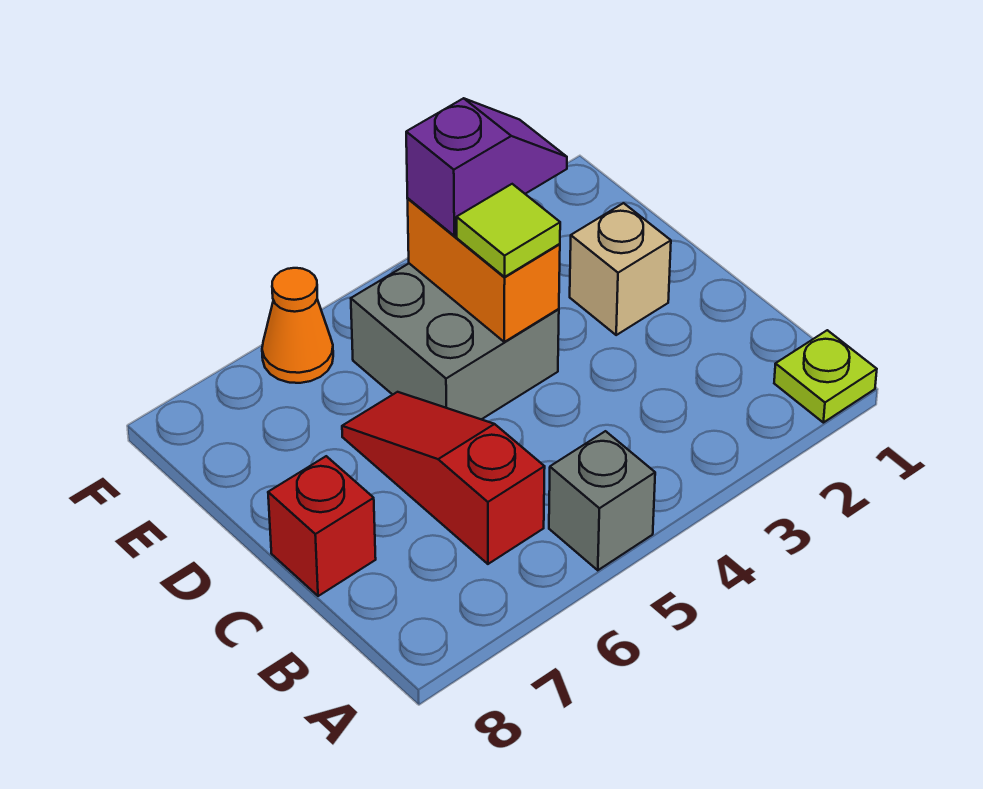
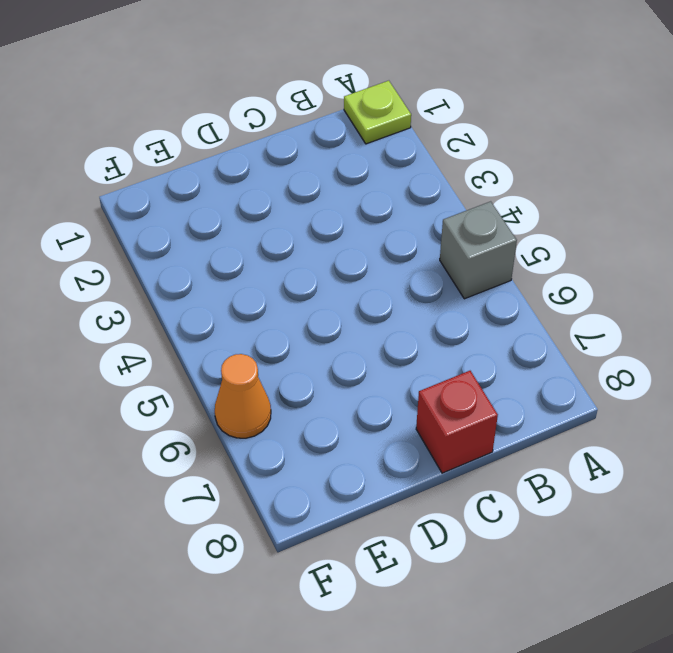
none -> red 1x3 slope [342,392,545,564]
none -> tan 1x1 brick [570,203,671,335]

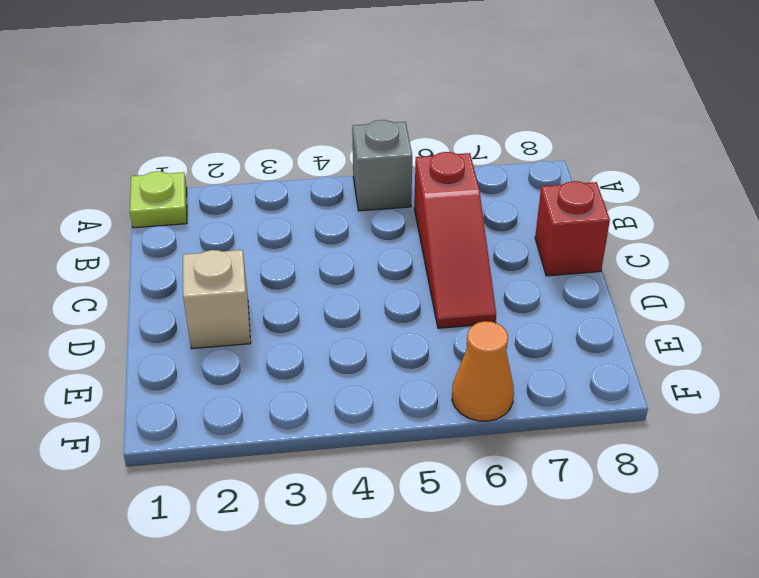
none -> grey 2x2 brick [351,264,559,419]
none -> orange 1x2 brick [408,199,560,342]

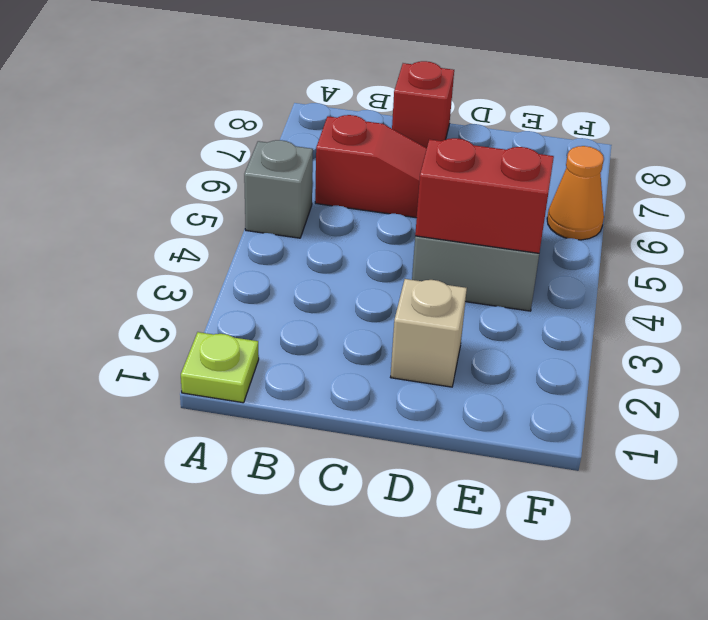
red 1x2 brick [415,138,554,253] -> orange 1x2 brick [408,199,560,342]
none -> lime 1x1 tile [457,184,560,277]
none -> purple 1x2 slope [406,98,567,236]

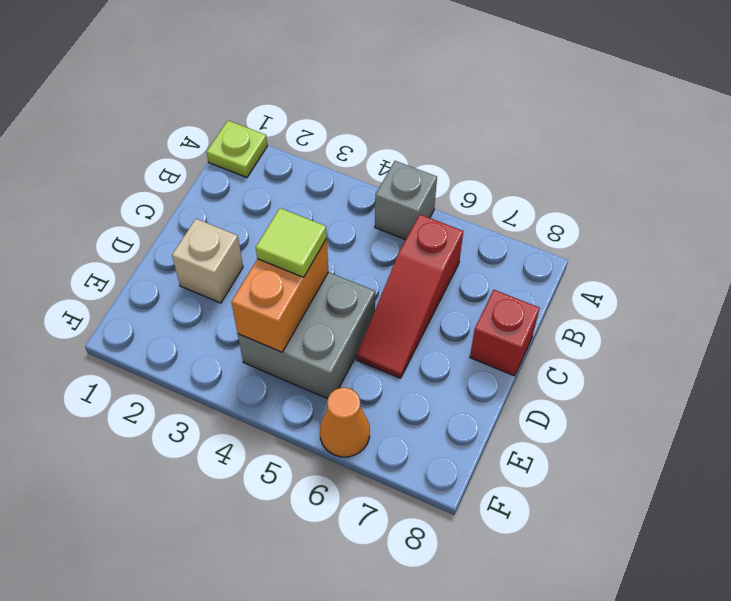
none -> purple 1x2 slope [406,98,567,236]

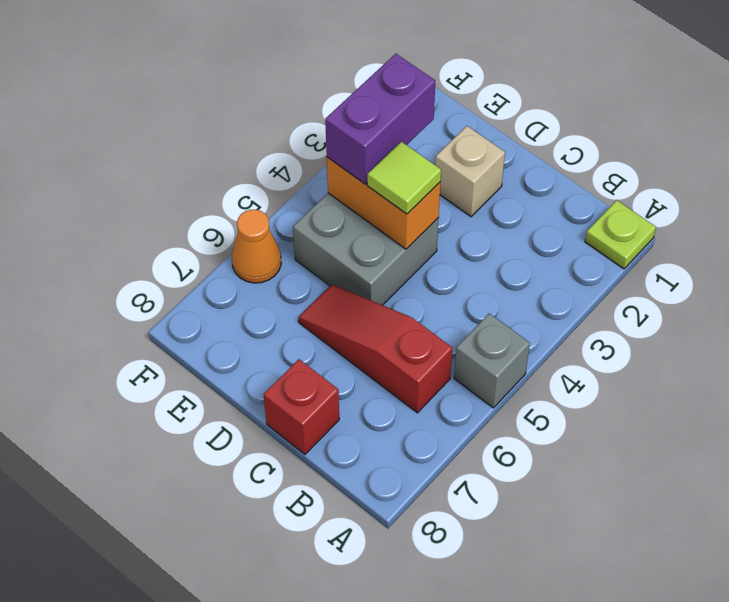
purple 1x2 brick [325,54,435,184] -> purple 1x2 slope [406,98,567,236]

